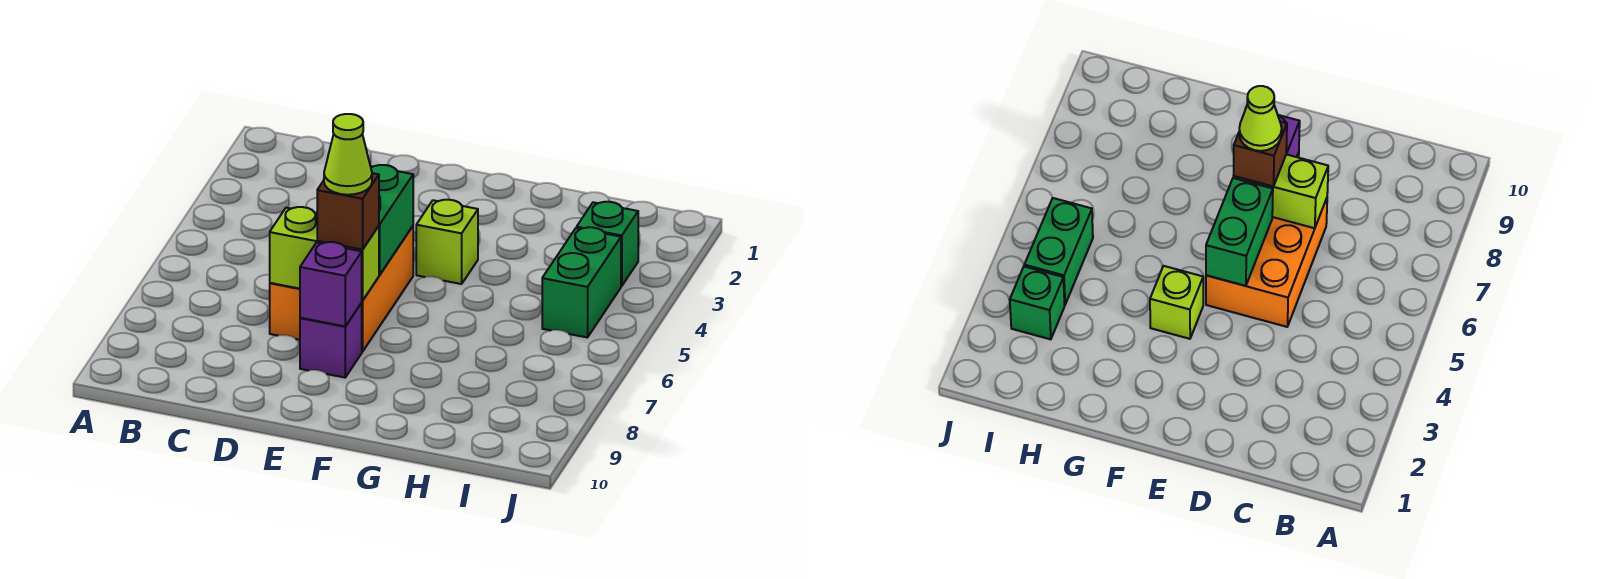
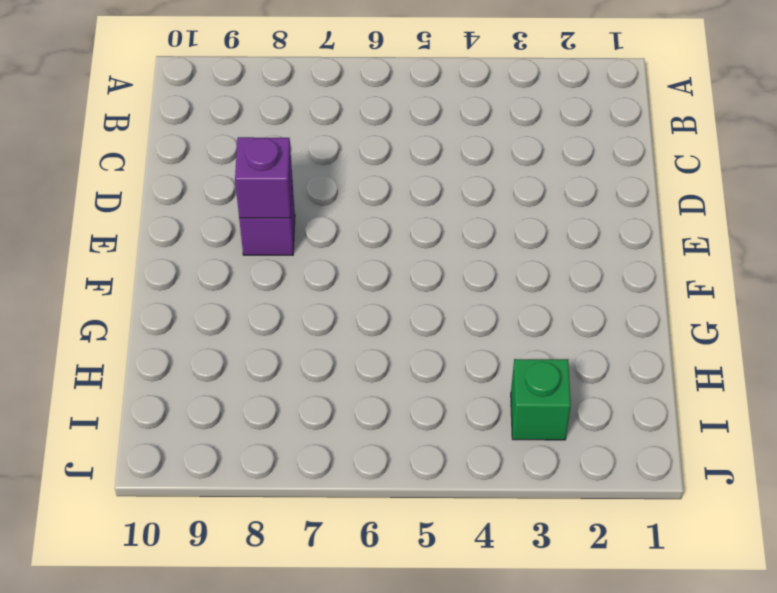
none -> orange 2x3 brick [270,213,413,352]
none -> lime 1x1 brick [416,200,478,284]

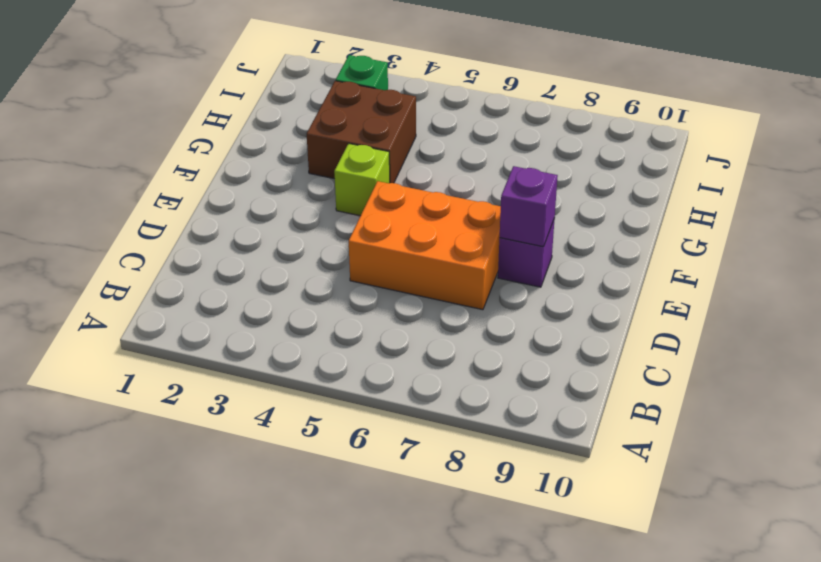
brown 2x2 brick [307,81,416,183] -> none
none -> green 1x2 brick [542,227,621,338]
none -> lime 1x2 brick [270,207,379,301]

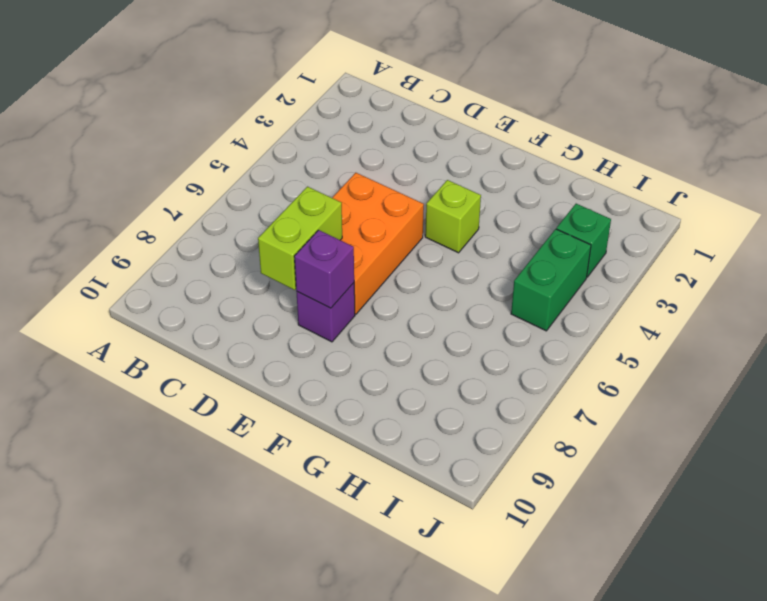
lime 1x2 brick [258,187,342,290] -> lime 1x2 brick turned to [270,207,379,301]
none -> green 1x2 brick [370,165,413,275]
none -> brown 1x1 brick [317,173,379,250]

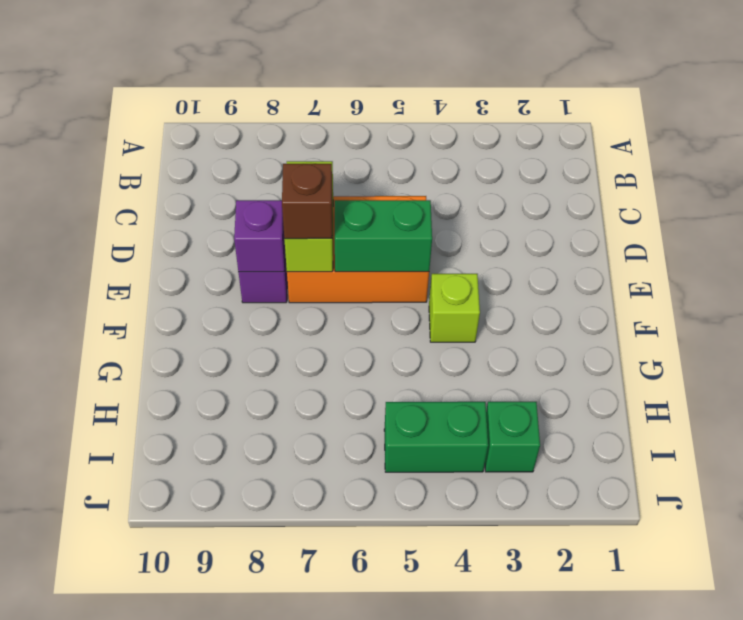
none -> lime 1x1 cone [324,114,372,195]

